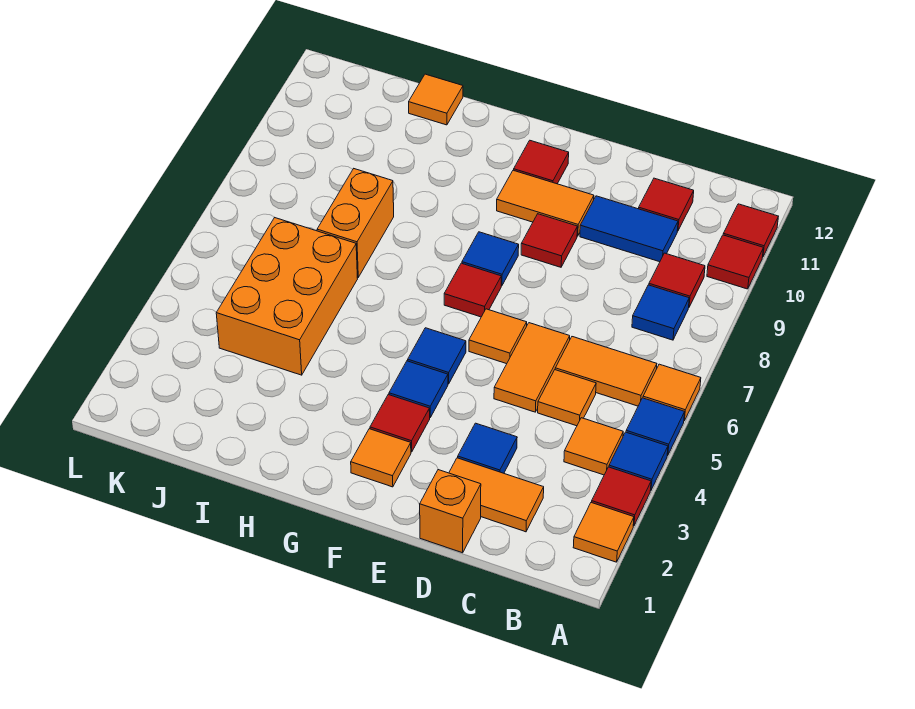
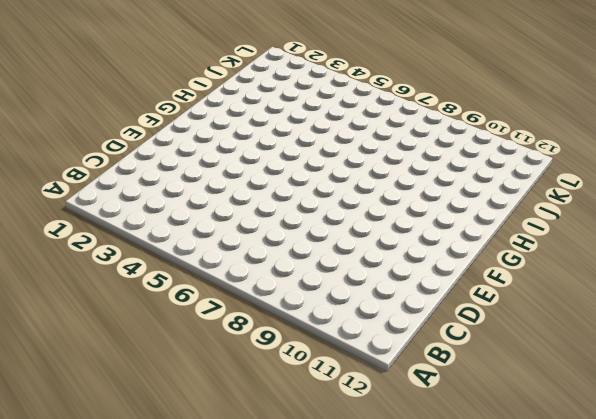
none -> orange 1x1 tile [573,502,634,562]
none -> red 1x1 tile [592,467,651,526]
none -> blue 1x1 tile [609,432,668,490]
none -> blue 1x1 tile [626,398,685,456]

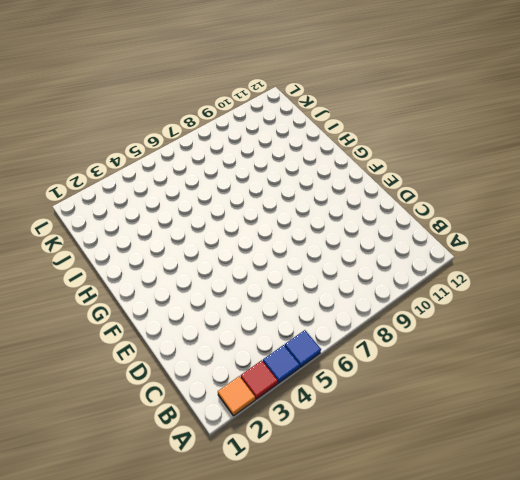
none -> orange 1x1 tile [643,364,701,421]
none -> red 1x1 tile [707,235,763,289]
none -> red 1x1 tile [723,204,778,256]
none -> orange 1x1 tile [564,418,623,475]

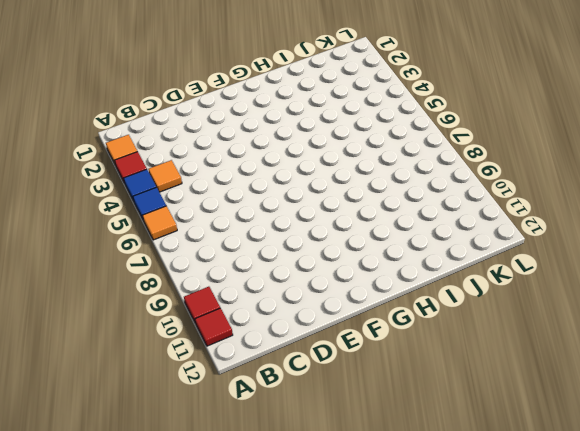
none -> orange 1x2 tile [555,337,657,406]
none -> blue 1x1 tile [632,285,689,340]
none -> red 1x1 tile [649,253,705,307]
none -> orange 1x2 tile [449,458,544,532]

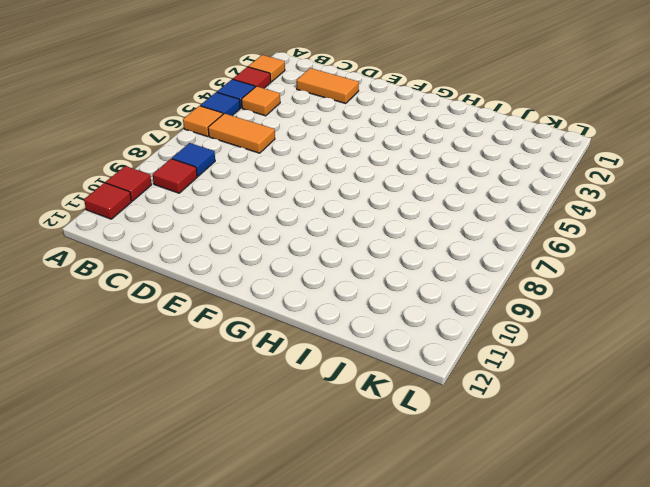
none -> orange 1x1 tile [538,370,596,426]
none -> blue 1x2 tile [580,196,678,262]
none -> red 1x1 tile [639,178,694,231]
none -> orange 1x1 brick [420,470,481,553]

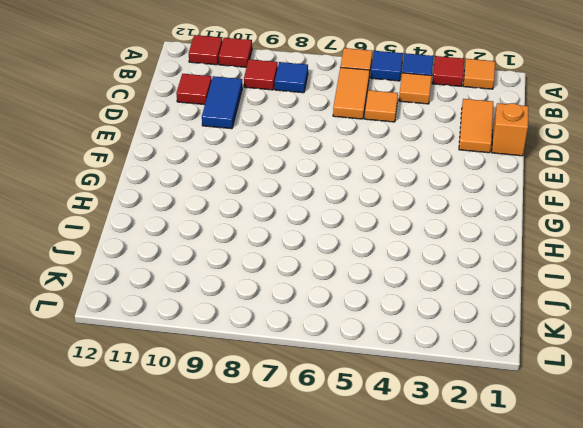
none -> blue 1x1 tile [458,423,517,473]
none -> orange 1x2 tile [494,323,570,412]
none -> orange 1x1 tile [469,309,527,364]
none -> red 1x1 tile [521,214,577,267]

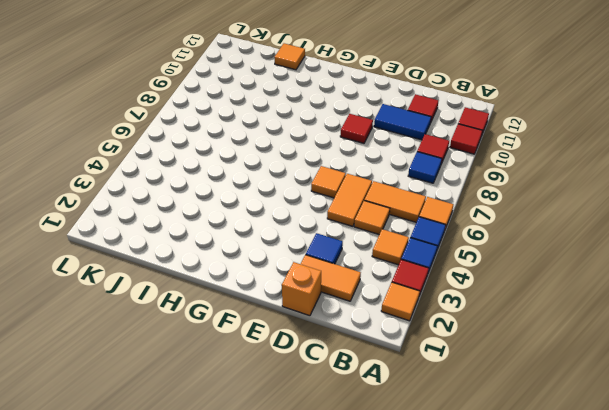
none -> orange 1x2 tile [497,170,594,236]
none -> orange 1x1 tile [351,429,411,487]
none -> red 1x1 tile [370,395,430,452]
none -> blue 1x1 tile [389,361,448,417]

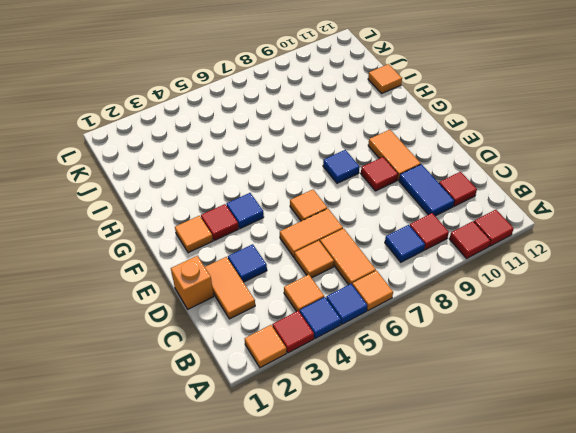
none -> blue 1x1 tile [408,328,466,384]
none -> red 1x1 tile [444,263,501,317]
none -> red 1x1 tile [514,141,569,184]
none -> orange 2x3 brick [216,218,357,375]

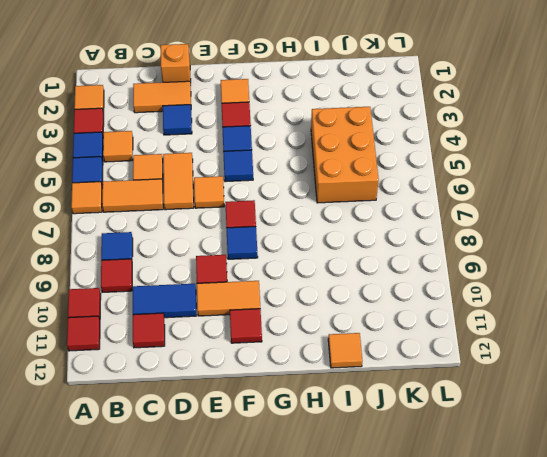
none -> orange 1x2 brick [317,169,394,277]

